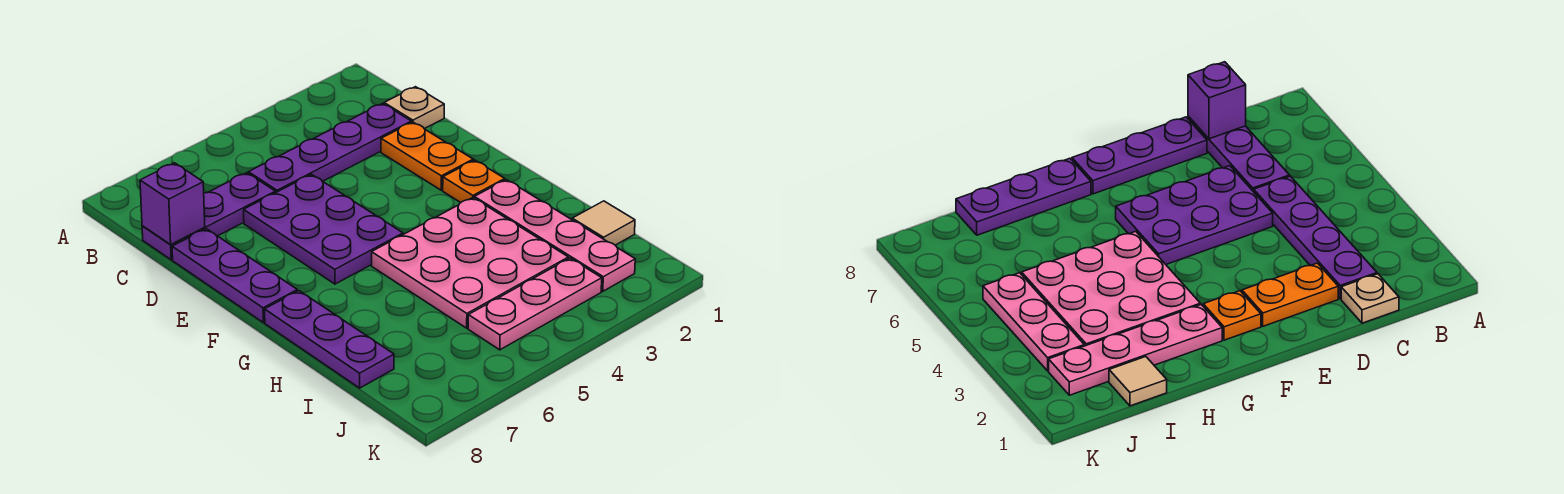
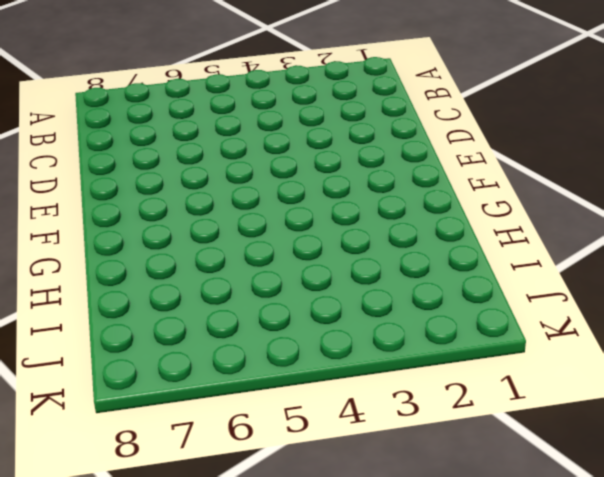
none -> tan 1x1 plate [384,87,444,129]
none -> purple 1x4 plate [248,104,411,193]
none -> purple 1x3 plate [142,173,275,260]

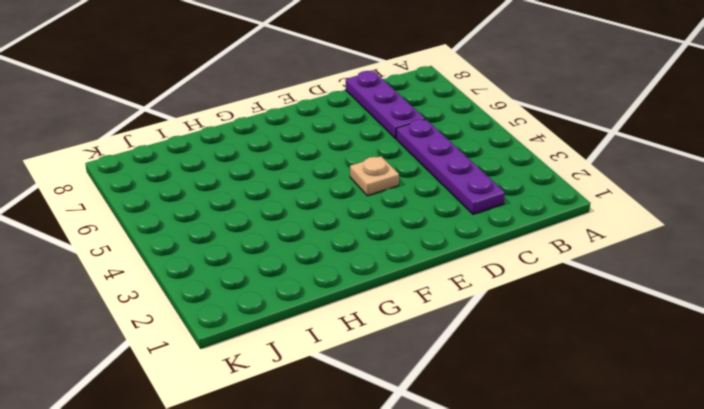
tan 1x1 plate [350,156,399,196] -> tan 1x1 plate moved to [384,87,444,129]
none -> orange 1x2 plate [381,122,473,190]
none -> purple 2x3 plate [244,174,403,284]
none -> purple 1x3 plate [172,229,297,323]

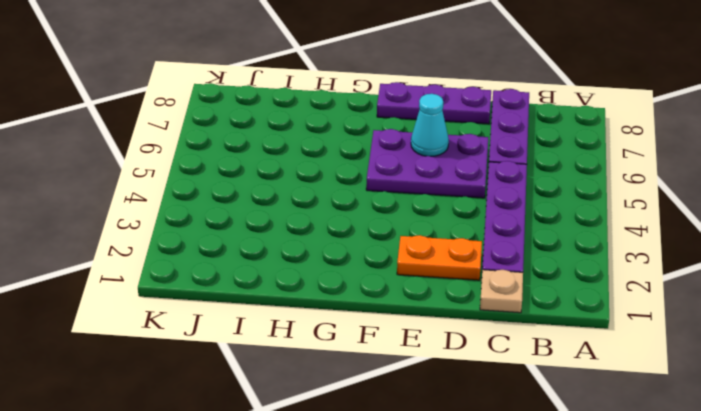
cyan 1x1 cone [411,94,449,156] -> none
none -> orange 1x1 plate [443,160,505,203]
none -> pink 1x4 plate [474,180,635,291]
none -> pink 3x3 plate [372,198,568,328]

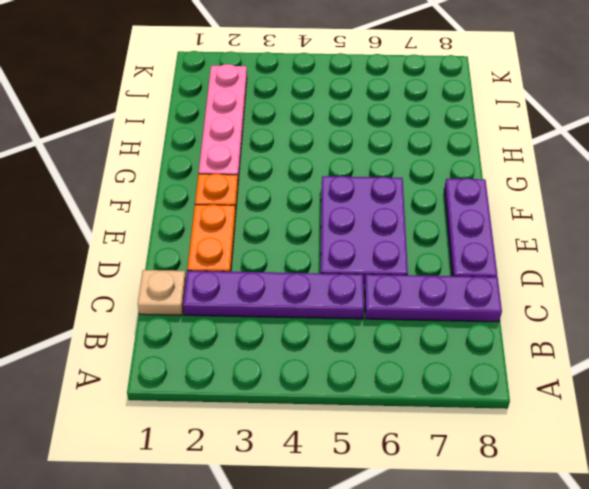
none -> pink 3x3 plate [372,198,568,328]
none -> purple 1x3 plate [265,291,394,388]
none -> tan 1x1 tile [572,201,635,245]

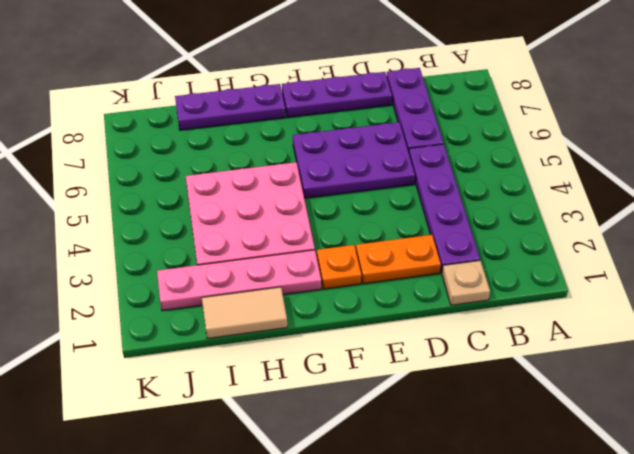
tan 1x2 tile [202,287,287,339] -> tan 1x1 tile [572,201,635,245]
none -> pink 1x3 plate [468,258,602,350]
none -> purple 1x1 brick [140,163,205,244]

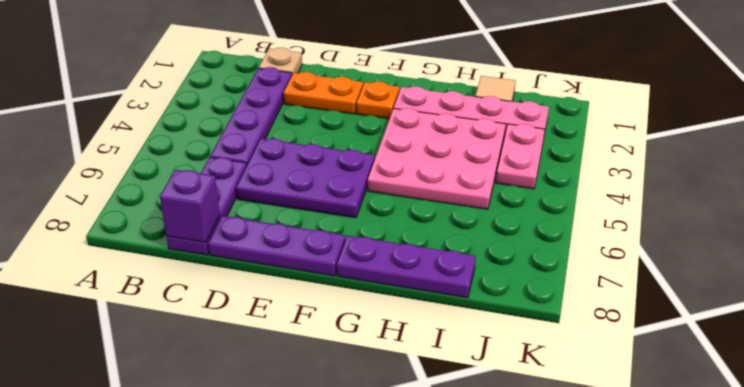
pink 1x2 plate [496,124,545,189] -> pink 1x3 plate [468,258,602,350]

